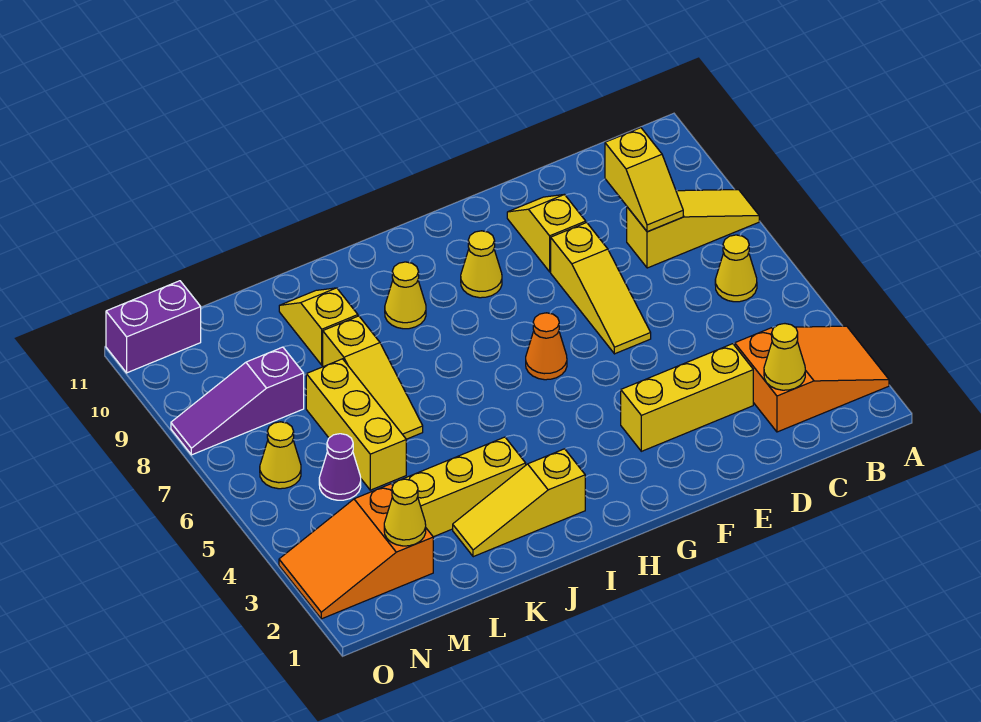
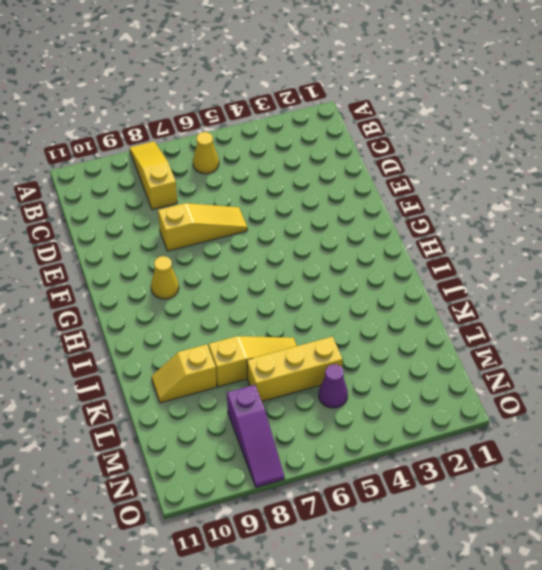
none -> orange 2x3 slope [735,326,889,432]
none -> yellow 1x3 brick [621,344,753,451]
none -> yellow 1x2 slope [507,194,586,272]

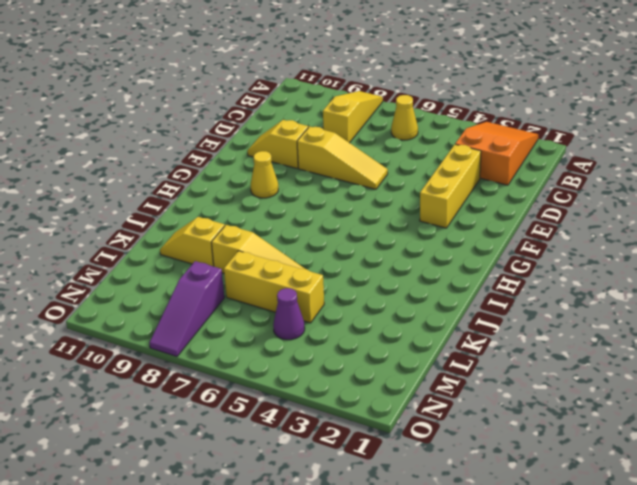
none -> orange 1x1 cone [526,313,567,380]
none -> yellow 1x3 slope [453,449,585,557]
none -> yellow 1x1 cone [385,262,426,329]

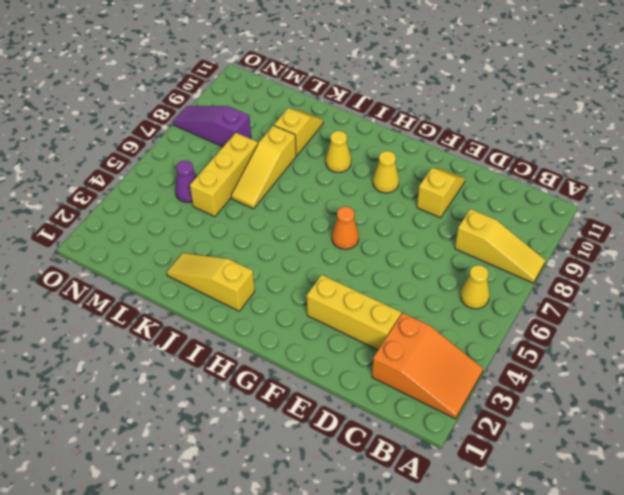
none -> yellow 1x3 slope [551,223,651,354]
none -> yellow 1x3 brick [393,437,526,537]
none -> orange 2x3 slope [279,484,433,619]

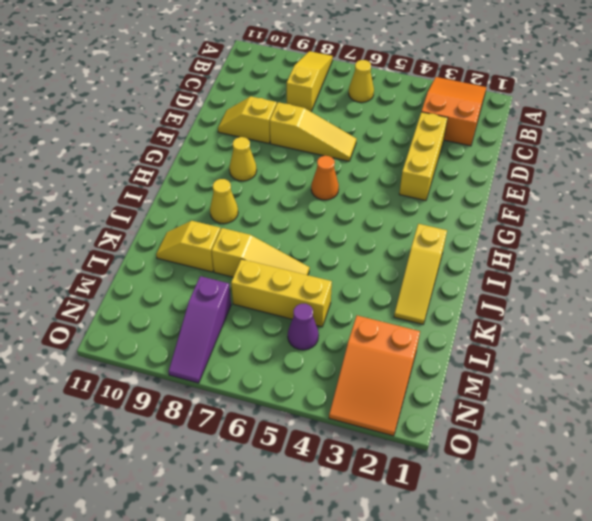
none -> yellow 1x3 brick [393,437,526,537]
none -> yellow 1x1 cone [260,422,301,489]
none -> purple 1x2 brick [106,281,201,373]

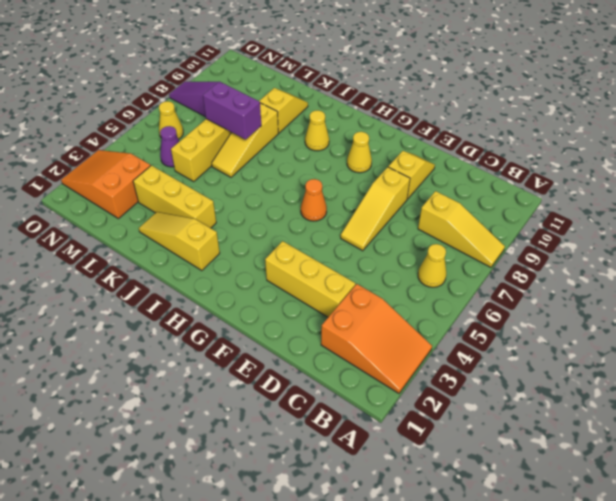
purple 1x2 brick [203,81,261,139] -> purple 1x2 brick moved to [106,281,201,373]
none -> yellow 1x1 cone [764,324,805,390]
none -> yellow 1x2 slope [605,128,683,232]
none -> yellow 1x1 cone [384,479,426,546]

